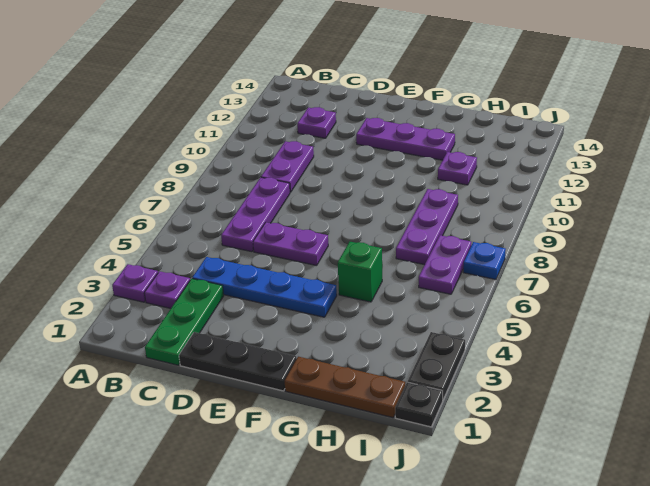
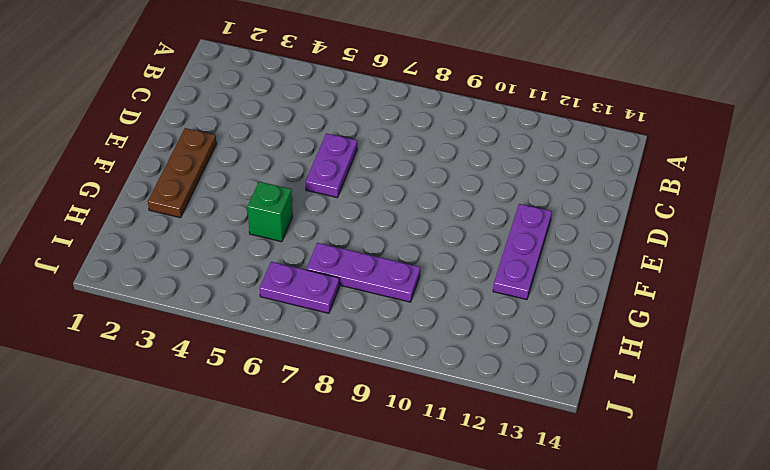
brown 1x3 plate [148,128,217,218] -> brown 1x3 plate moved to [285,357,405,418]
none -> purple 1x1 plate [112,264,158,302]
none -> purple 1x1 plate [144,271,190,308]
none -> green 1x3 plate [145,279,224,365]

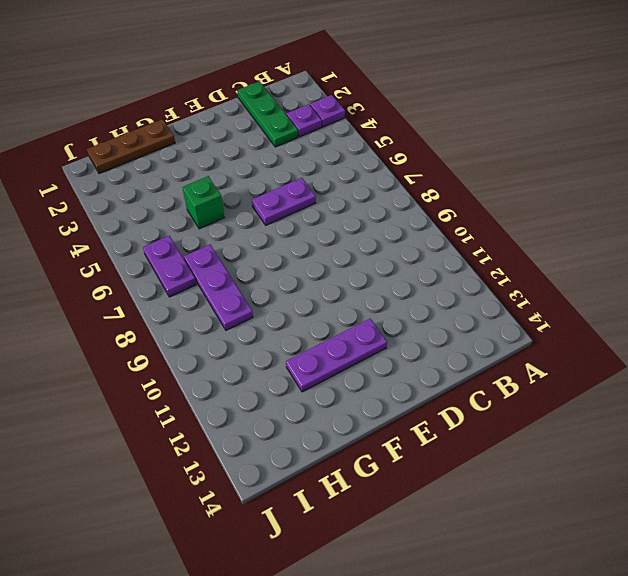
none -> blue 1x4 plate [192,257,337,317]
none -> purple 1x3 plate [221,177,290,252]
none -> purple 1x2 plate [261,141,314,192]

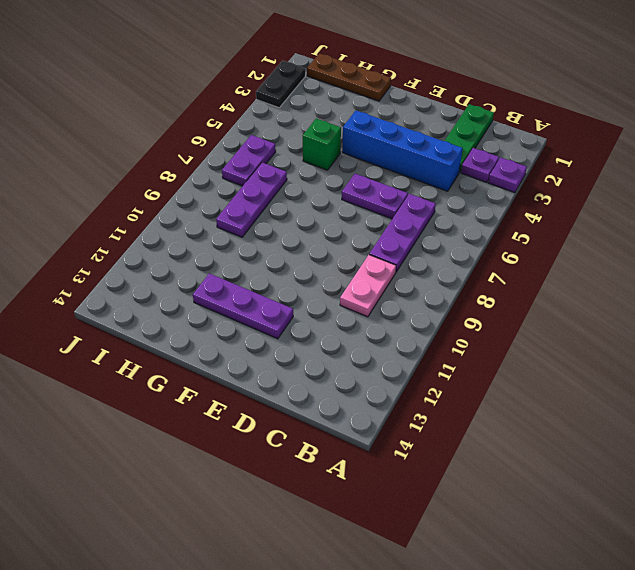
blue 1x4 brick [342,110,463,191] -> blue 1x4 plate [192,257,337,317]
pink 1x2 plate [340,255,396,317] -> purple 1x2 plate [261,141,314,192]
none -> purple 1x1 plate [297,107,336,138]
none -> black 1x3 plate [179,332,297,391]
none -> purple 1x1 plate [438,152,477,185]

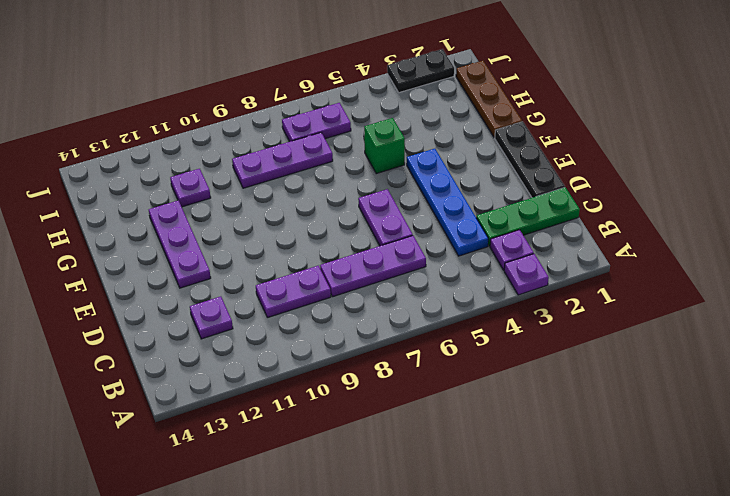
none -> black 1x1 plate [395,382,443,427]
none -> blue 1x1 plate [463,242,506,280]

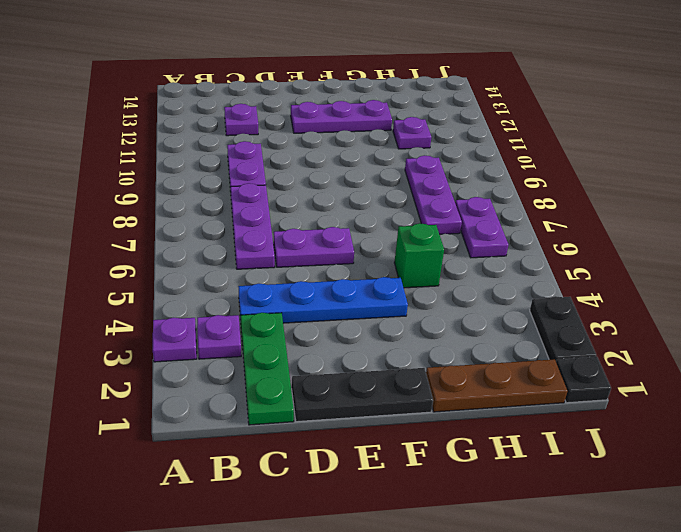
none -> blue 1x1 plate [463,242,506,280]

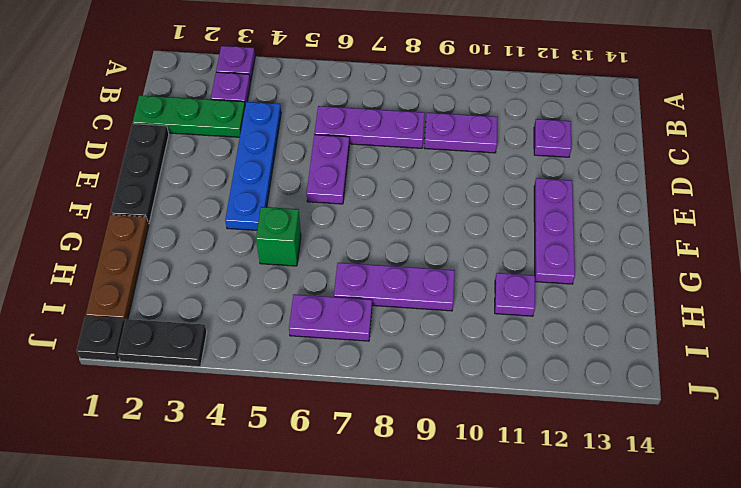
none -> blue 1x1 plate [463,242,506,280]

